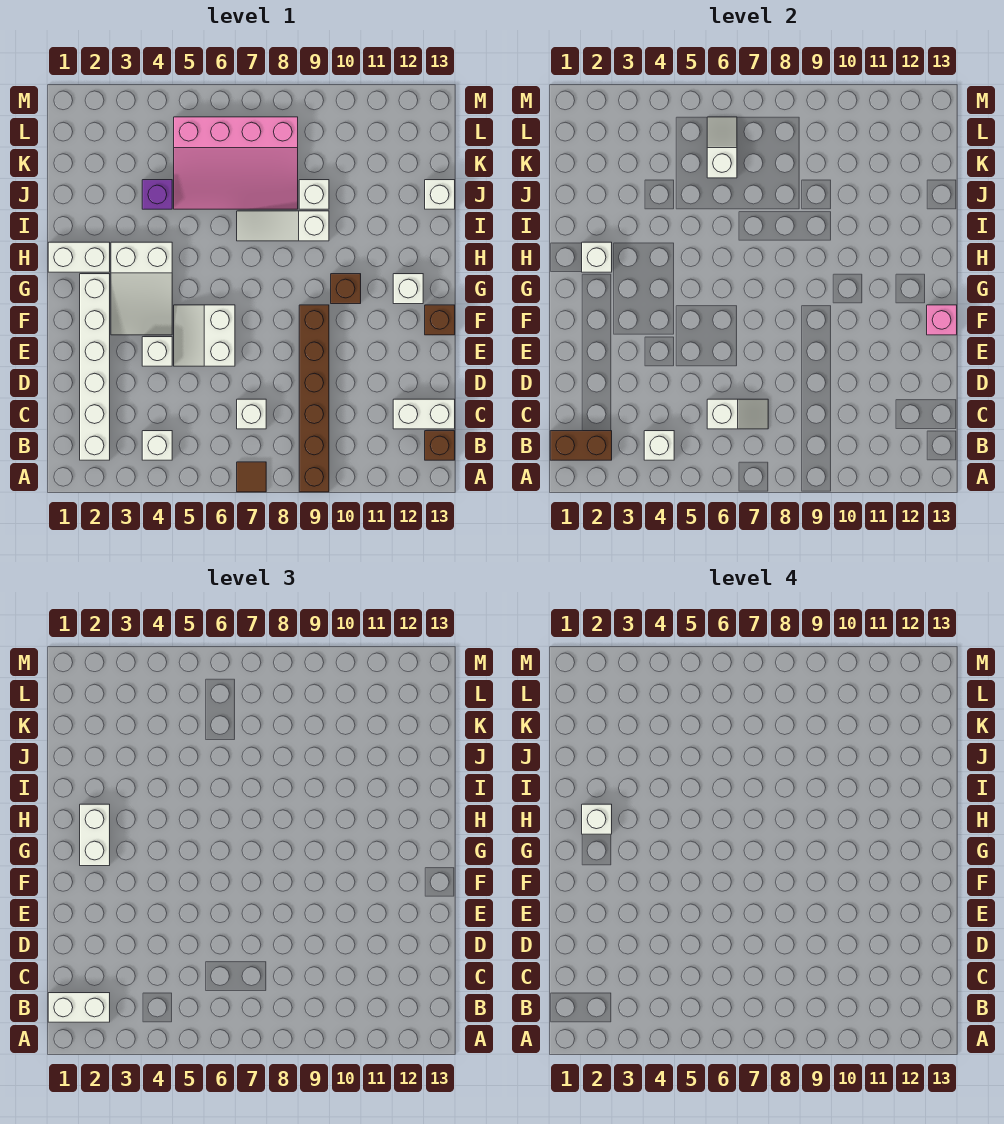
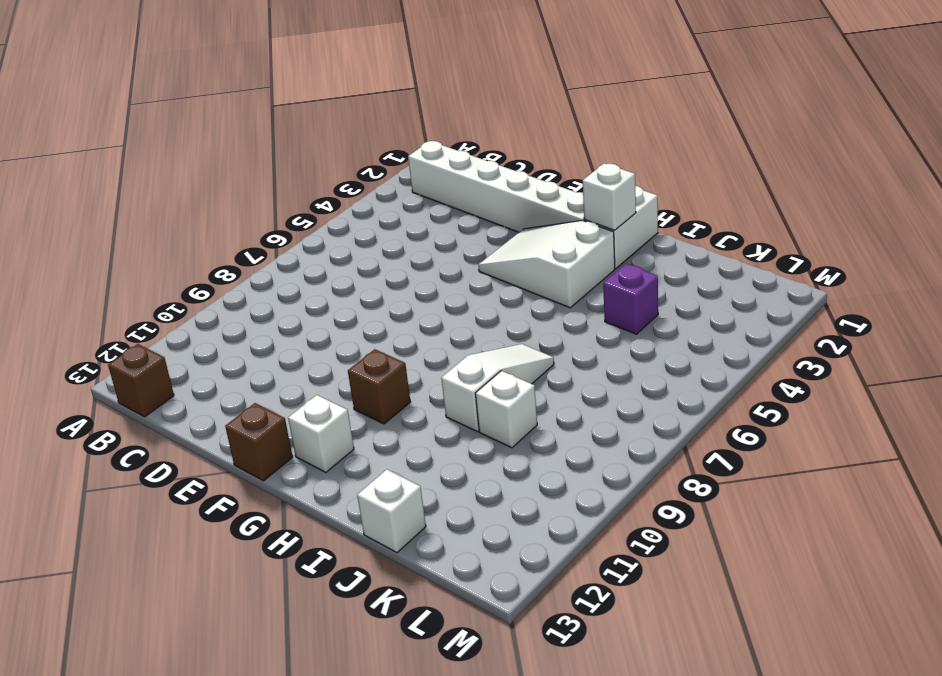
none -> brown 1x1 tile [237,462,266,492]
none -> brown 1x6 brick [299,305,329,492]
none -> white 1x1 brick [142,431,172,460]

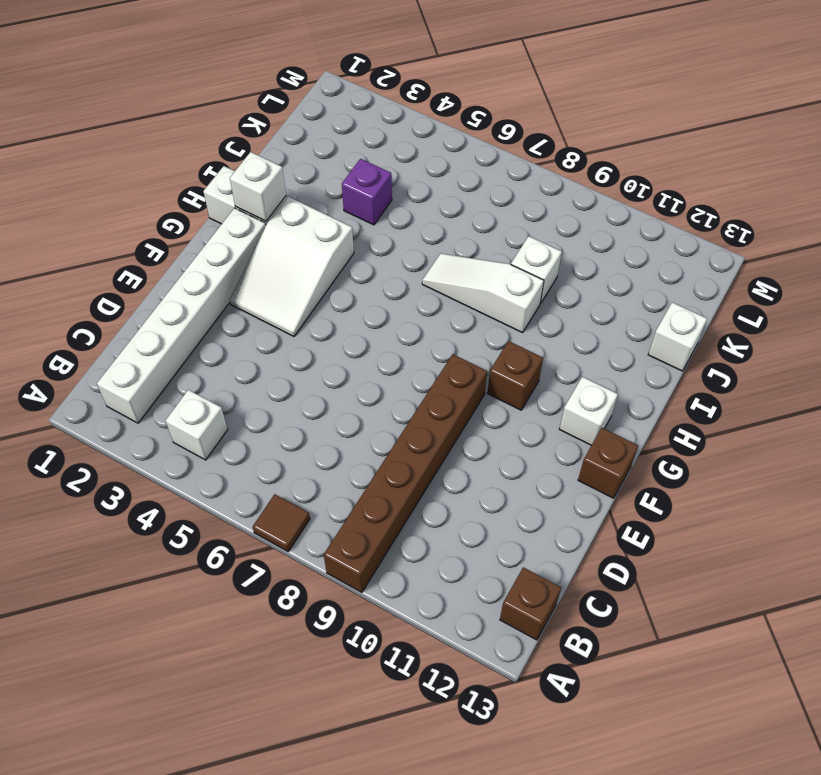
none -> white 1x1 brick [237,399,266,429]
none -> white 1x2 brick [393,399,455,429]
none -> white 1x1 brick [142,337,172,366]

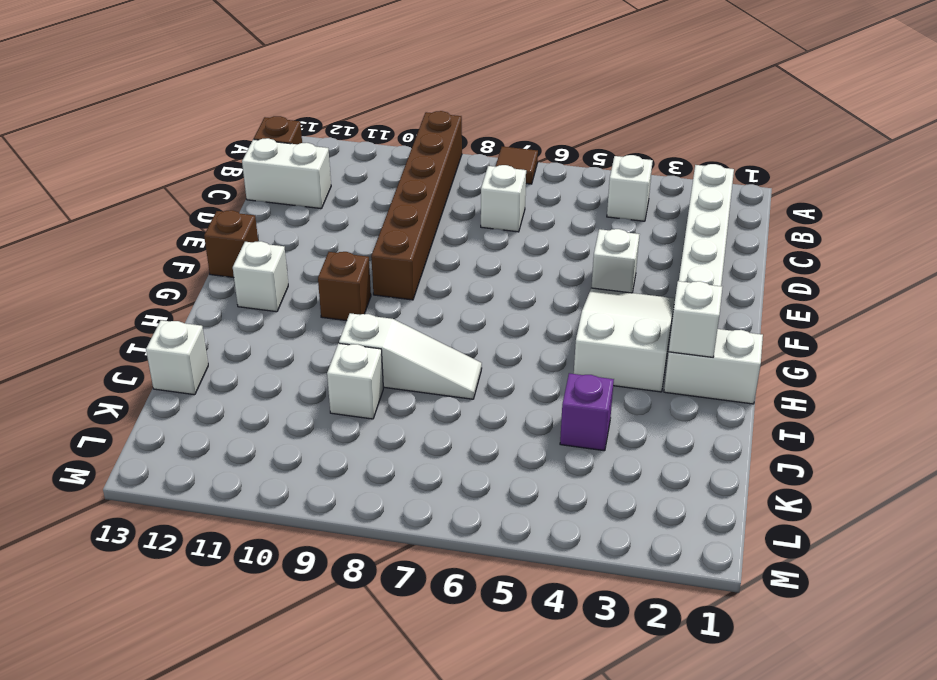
none -> white 2x2 slope [174,305,235,366]
none -> pink 3x4 slope [174,117,298,209]
none -> brown 1x2 brick [550,431,612,460]

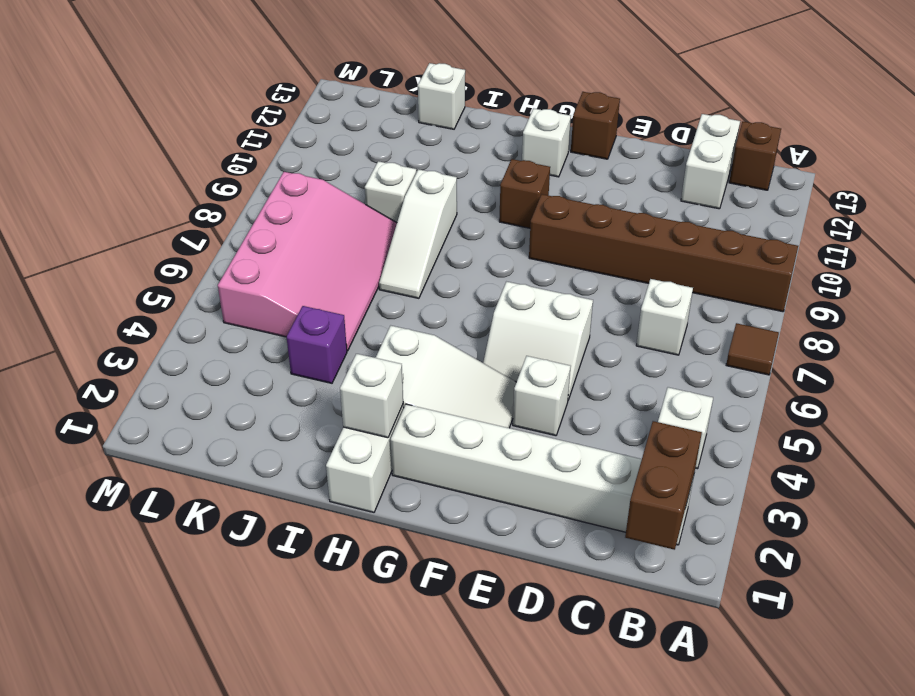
none -> white 1x1 brick [644,431,674,460]
none -> white 1x2 slope [707,399,768,429]
none -> pink 1x1 brick [927,305,957,335]

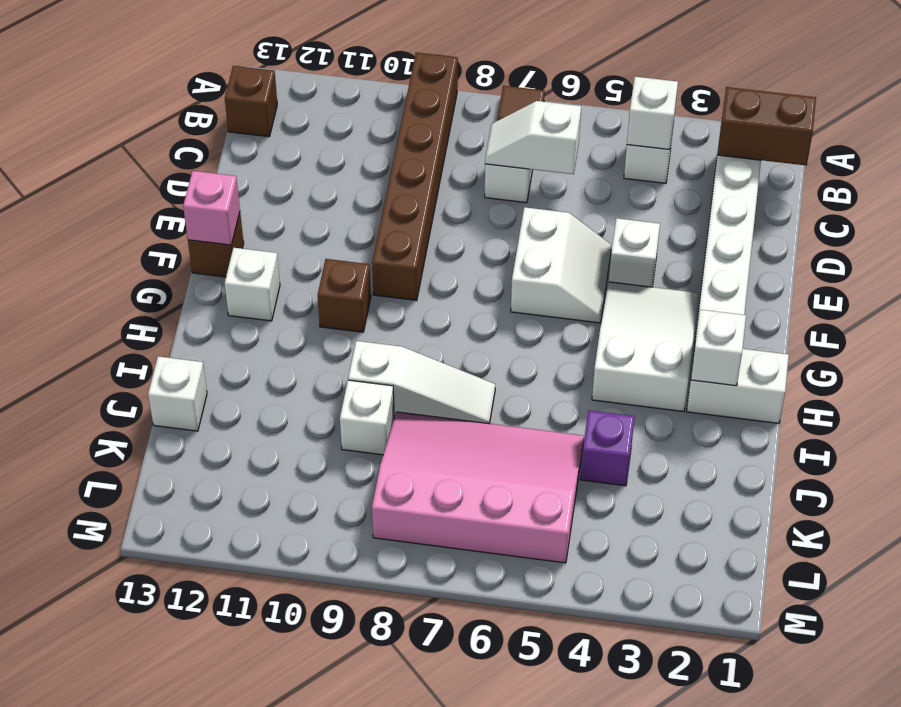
none -> white 1x2 brick [393,399,455,429]
none -> white 1x2 slope [707,117,737,178]
none -> white 1x2 brick [48,993,110,1022]

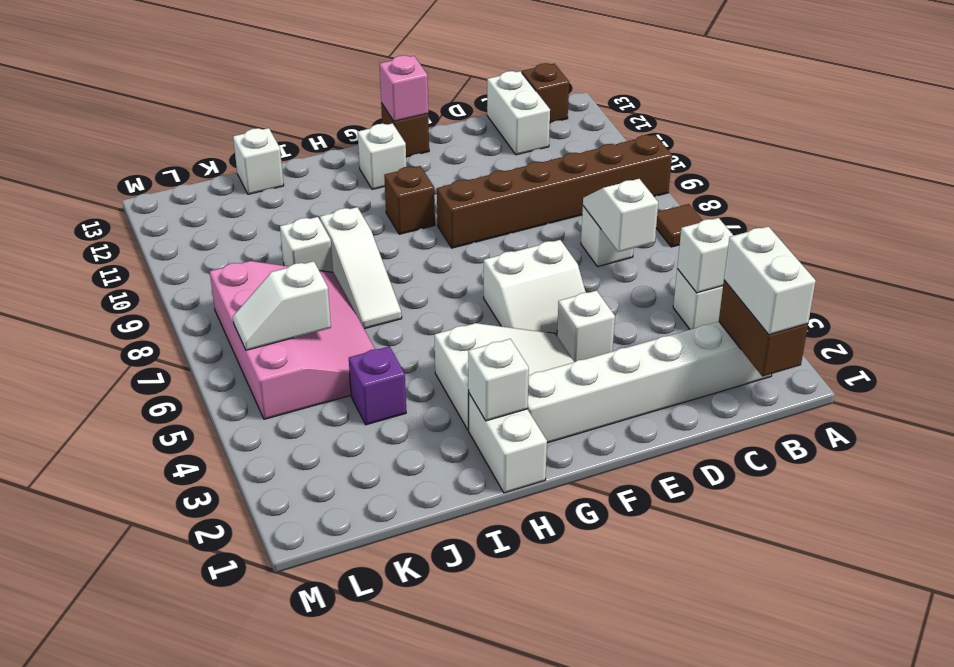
none -> white 1x2 brick [80,804,110,866]
none -> white 1x1 brick [582,804,612,834]

